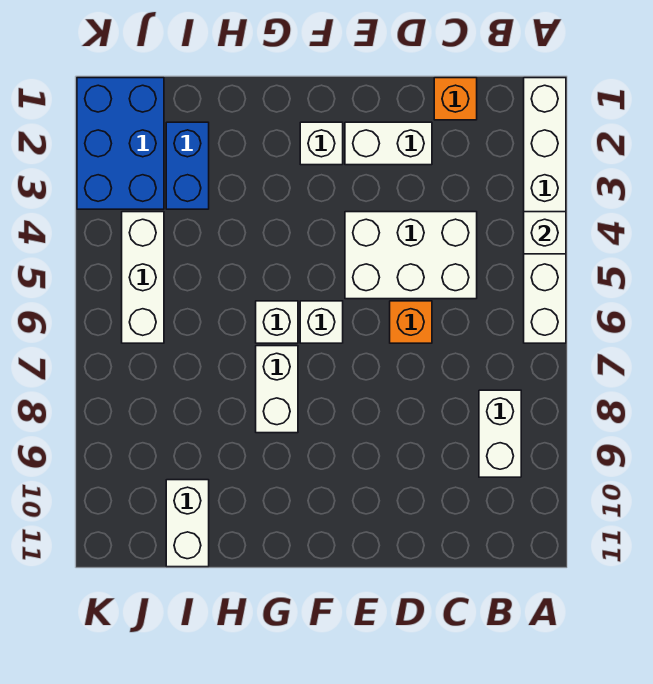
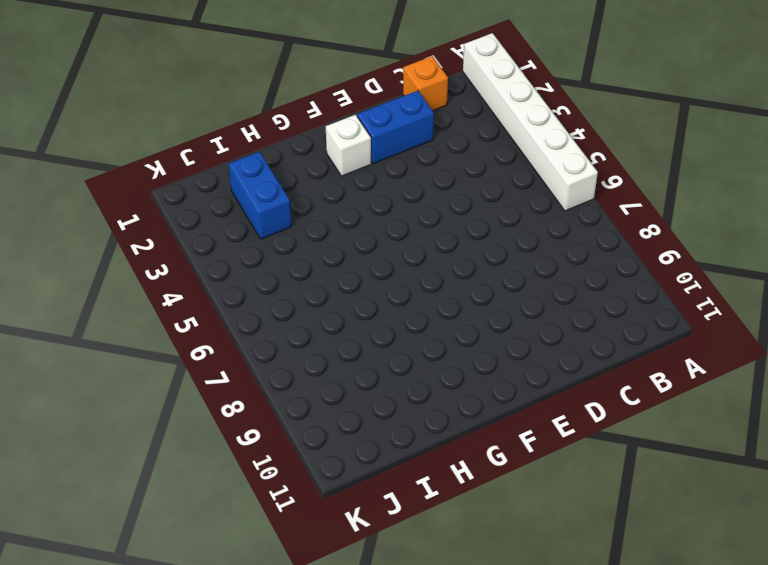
blue 1x2 brick [357,91,434,164] -> white 1x2 brick [345,122,432,165]
none -> white 1x2 brick [479,390,521,477]
none -> white 2x3 brick [345,212,477,299]
none -> orange 1x1 brick [390,301,432,343]

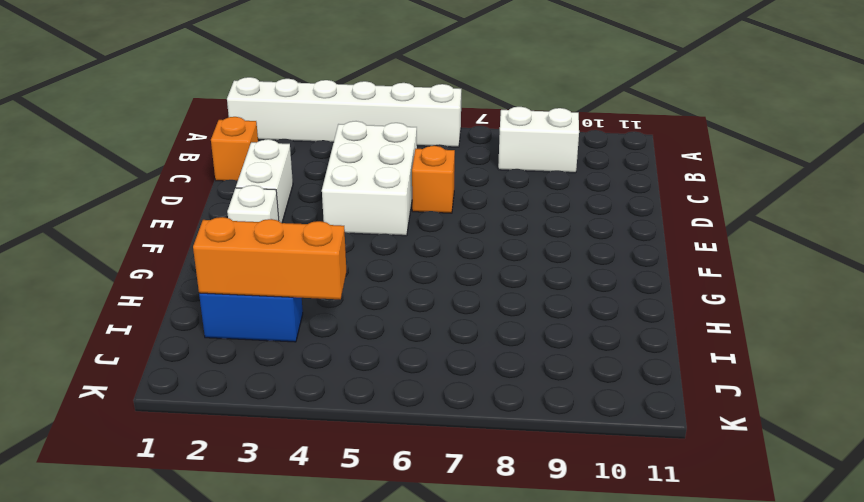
orange 1x3 brick [193,217,346,299] -> none
none -> white 1x1 brick [300,301,343,343]
none -> white 1x1 brick [256,301,298,343]
none -> white 1x2 brick [256,346,298,433]

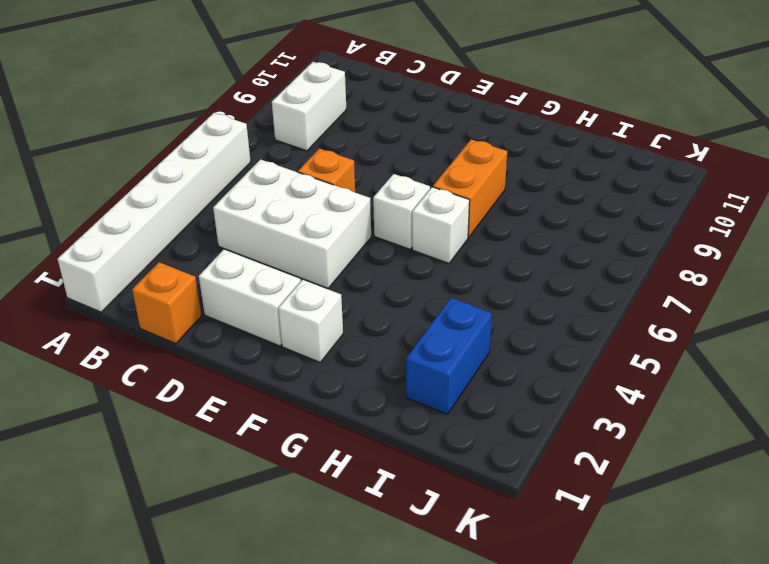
orange 1x2 brick [433,139,507,238] -> white 1x2 brick [256,346,298,433]
none -> white 1x2 brick [166,480,209,567]
none -> blue 2x3 brick [77,78,164,209]
none -> white 1x3 brick [122,212,164,343]

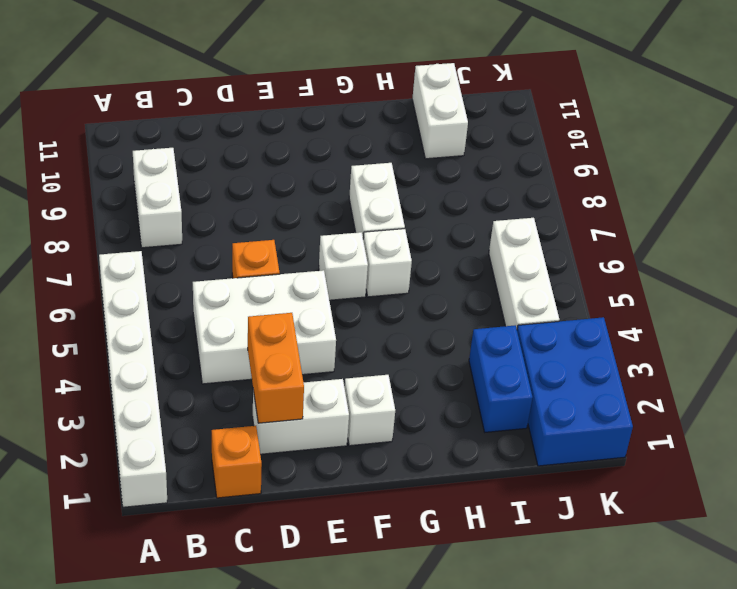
orange 1x2 brick [248,313,304,423] -> none
none -> white 1x1 brick [524,212,566,254]

